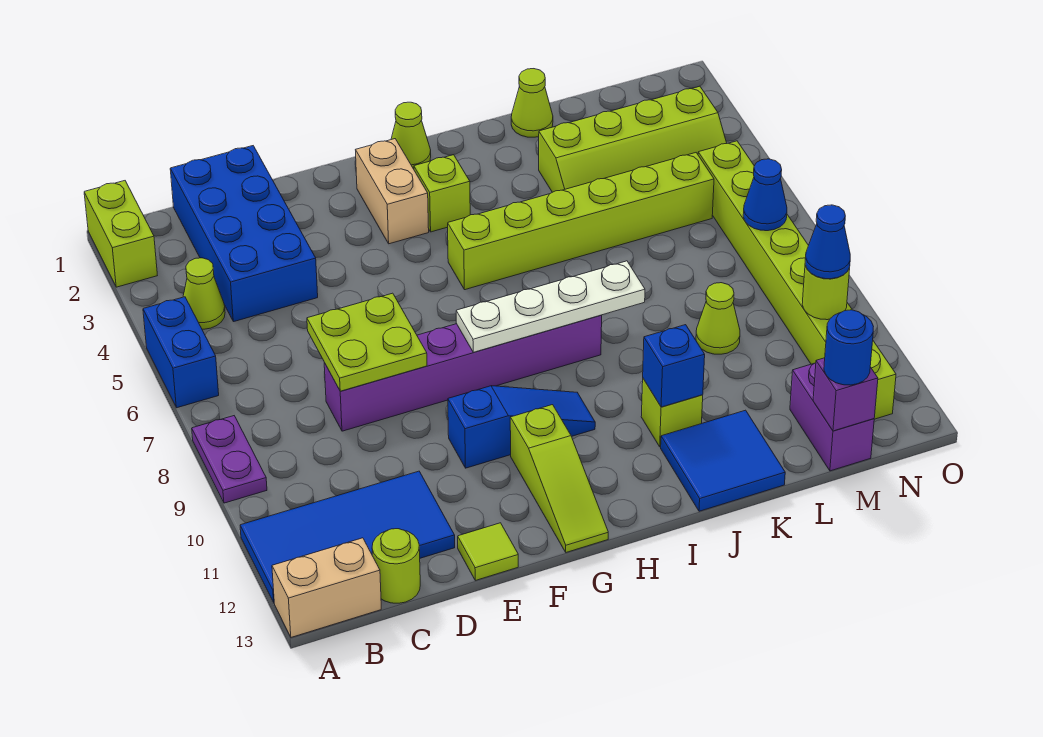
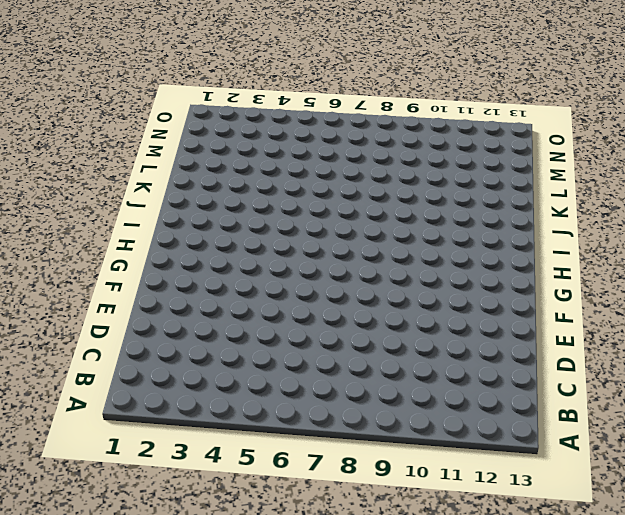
none -> lime 1x2 brick [84,181,157,287]
none -> blue 1x2 brick [143,297,219,408]
none -> purple 1x2 plate [192,416,267,503]
none -> blue 2x4 tile [240,471,455,602]

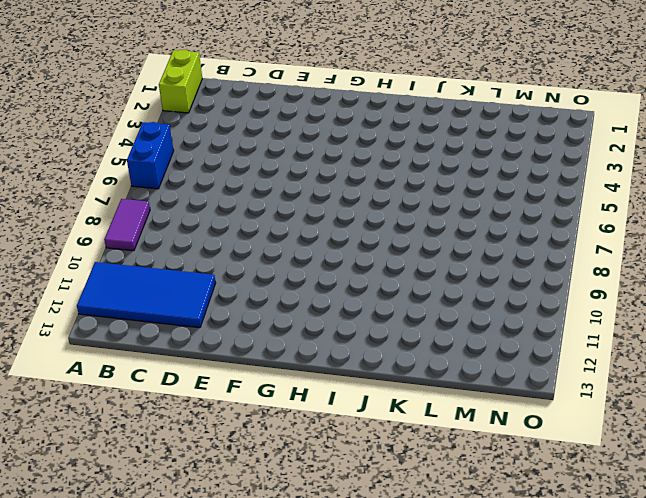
purple 1x2 tile [104,199,150,251] -> purple 1x2 plate [192,416,267,503]
none -> tan 1x2 brick [272,538,381,637]
none -> lime 1x1 cone [183,258,225,329]
none -> blue 2x4 brick [170,146,318,322]
none -> lime 1x1 round brick [372,529,420,603]

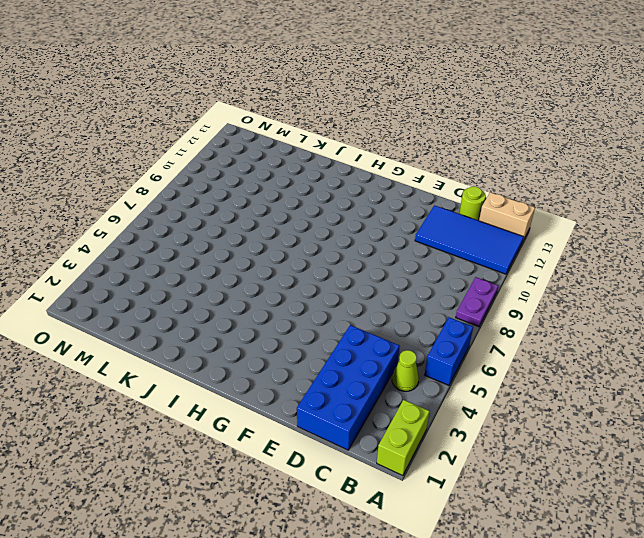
none -> purple 1x6 brick [324,315,602,431]
none -> lime 1x1 tile [458,523,518,580]
none -> blue 1x3 slope [448,386,595,468]
none -> tan 1x2 brick [356,139,429,244]

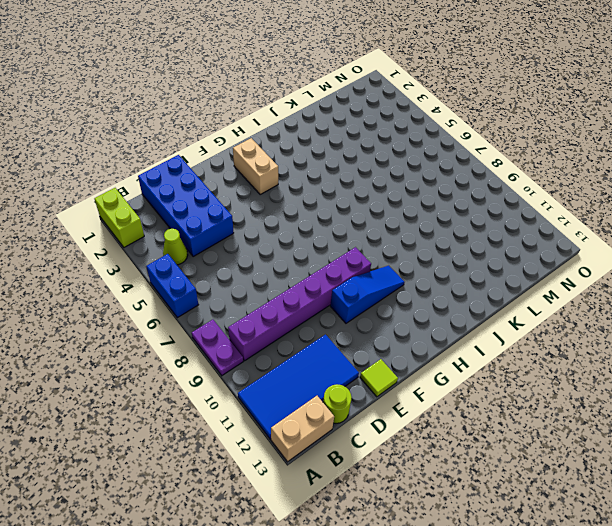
purple 1x6 brick [228,247,371,361] -> purple 1x6 brick moved to [324,315,602,431]
none -> lime 1x3 slope [510,405,608,552]
none -> lime 1x1 cone [391,102,431,169]
none -> lime 1x1 brick [414,155,470,232]
none -> lime 1x6 brick [448,153,714,290]

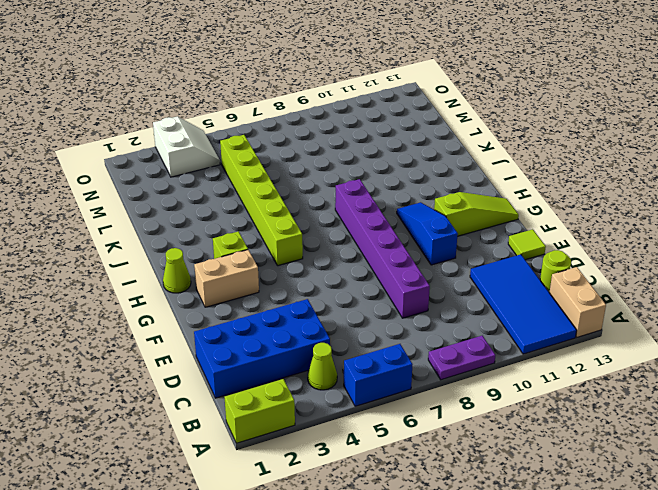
white 2x2 slope [153,116,220,177] -> lime 2x4 slope [539,86,727,192]
none -> lime 1x1 brick [641,379,703,447]
none -> blue 2x2 tile [661,410,785,511]
none -> lime 1x1 cone [511,69,553,137]
none -> lime 1x1 cone [696,283,740,354]

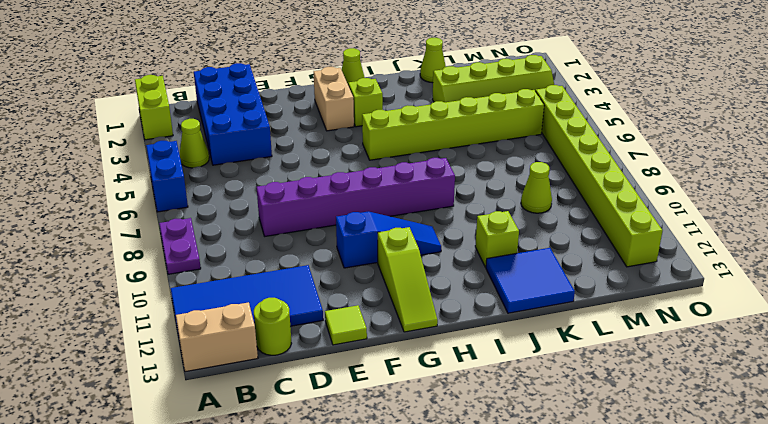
none -> purple 1x2 brick [790,363,874,471]
none -> lime 2x2 plate [307,293,427,391]
none -> white 1x4 plate [456,261,645,352]
none -> blue 1x1 brick [643,325,705,407]

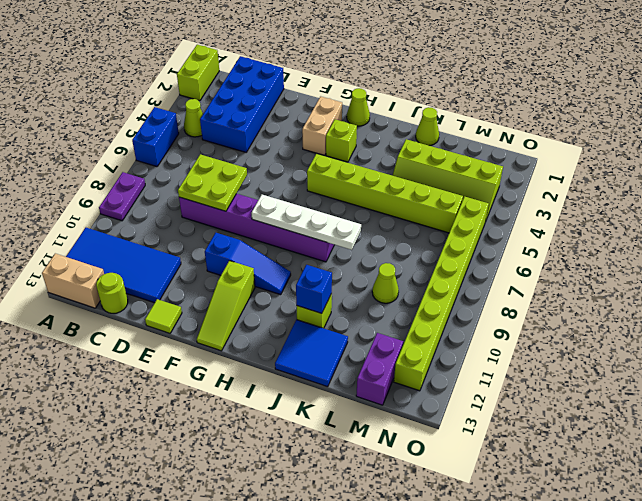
none -> purple 1x1 brick [813,358,878,431]
none -> blue 1x1 cone [743,159,787,231]
none -> lime 1x1 round brick [802,266,850,320]
none -> blue 1x1 round brick [824,310,873,385]

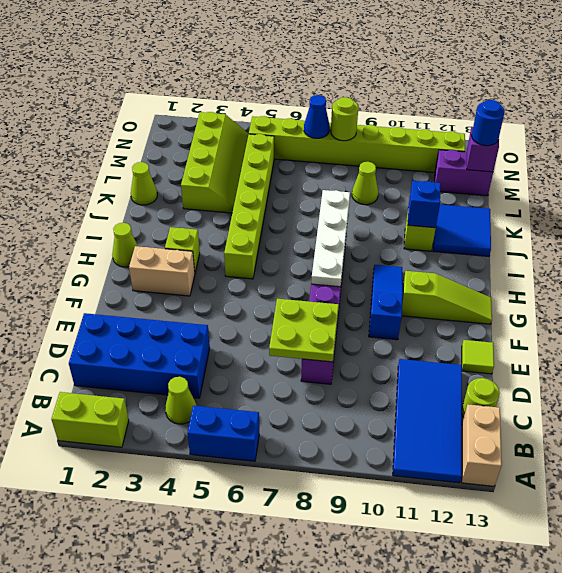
lime 1x1 round brick [331,97,358,141] -> lime 1x1 round brick moved to [802,266,850,320]
none -> purple 1x2 plate [192,416,267,503]
none -> blue 1x1 cone [805,205,850,279]

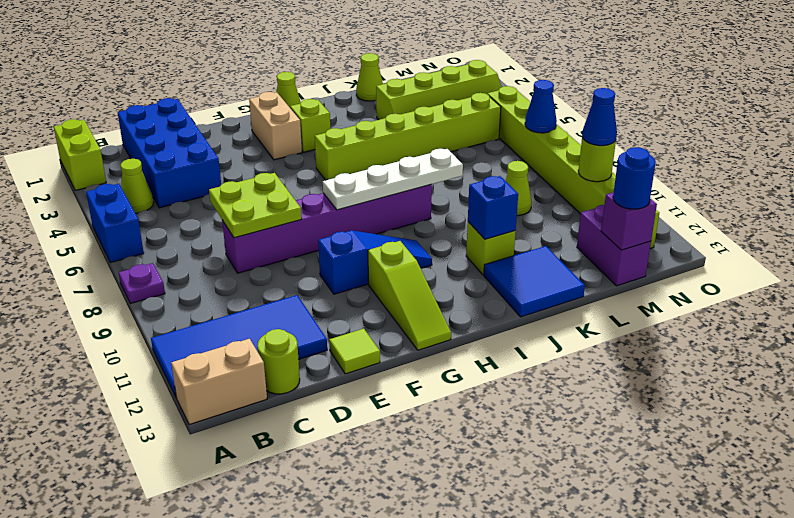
purple 1x1 plate [119,263,165,304] -> purple 1x2 plate [192,416,267,503]

